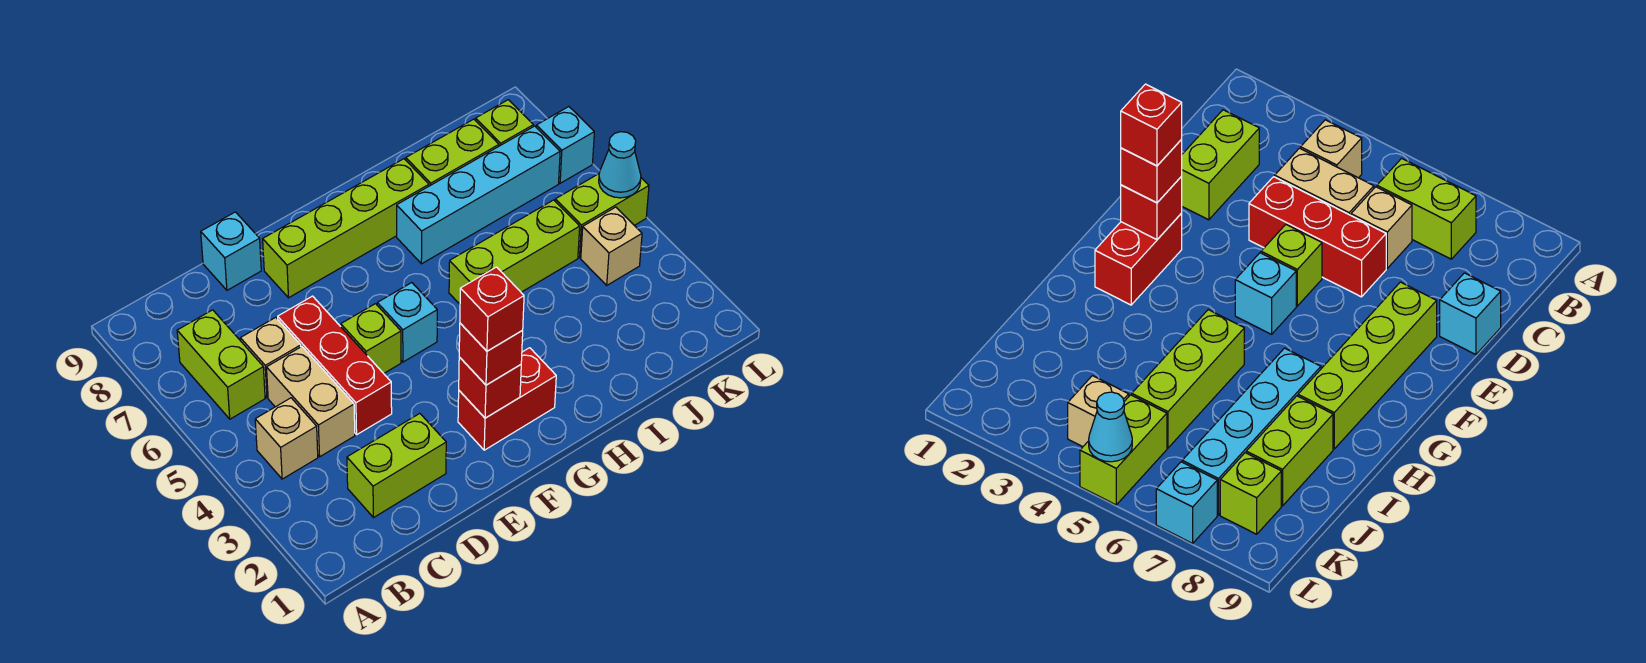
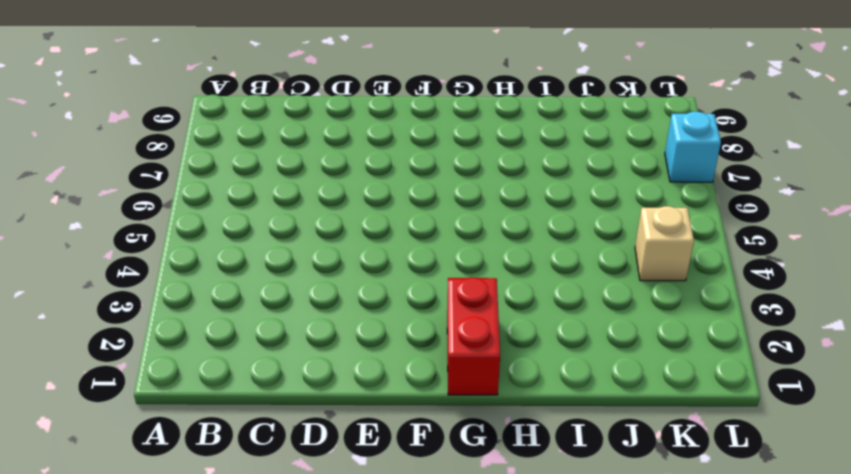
red 1x2 brick [447,277,500,395] -> red 1x2 brick turned to [458,348,556,450]
none -> tan 1x1 brick [255,398,318,479]
none -> lime 1x2 brick [177,310,265,419]
none -> lime 1x2 brick [347,414,446,518]

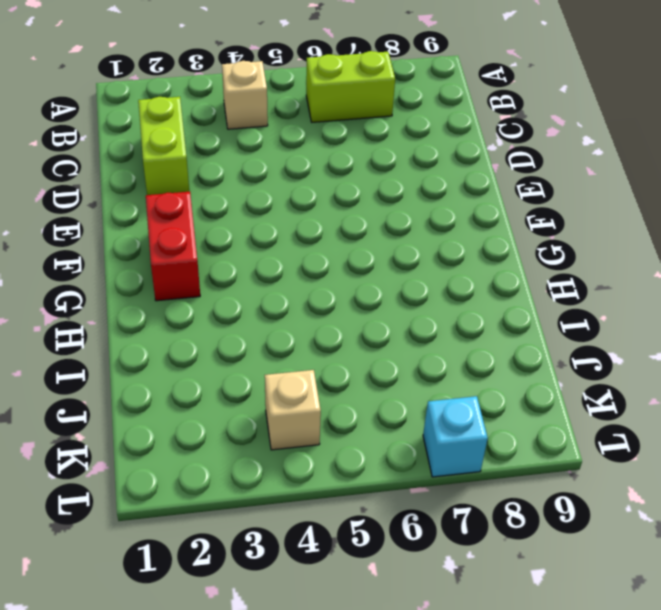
none -> tan 1x2 brick [267,347,355,457]
none -> tan 1x1 brick [240,317,301,397]
none -> red 1x3 brick [278,296,392,434]

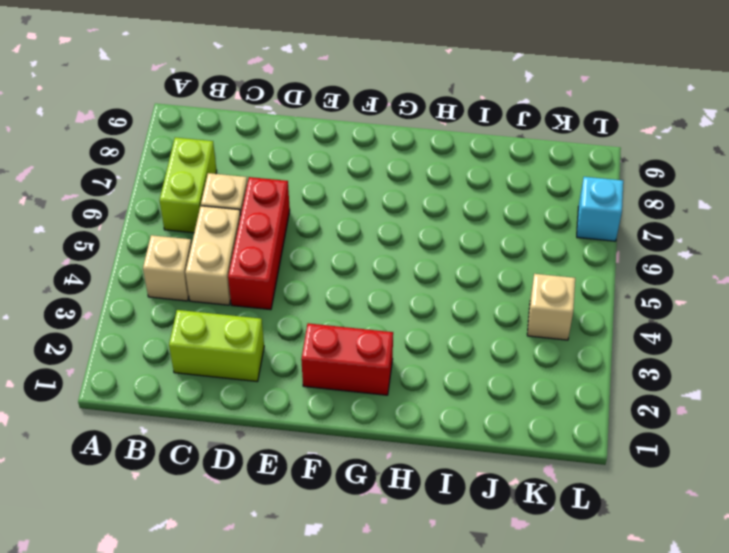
none -> cyan 1x1 brick [201,212,261,290]
none -> lime 1x1 brick [341,304,401,373]
none -> lime 1x4 brick [263,159,429,298]

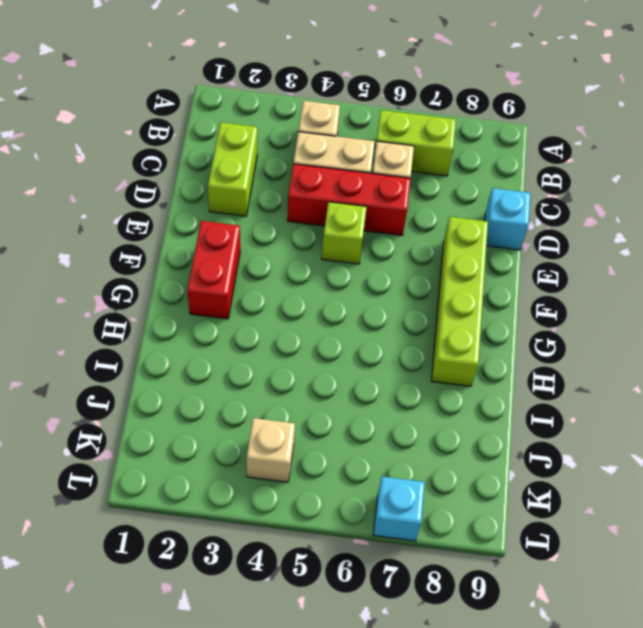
none -> cyan 1x1 brick [377,283,437,362]
none -> lime 1x3 brick [449,200,580,304]
none -> cyan 1x4 brick [397,126,560,264]

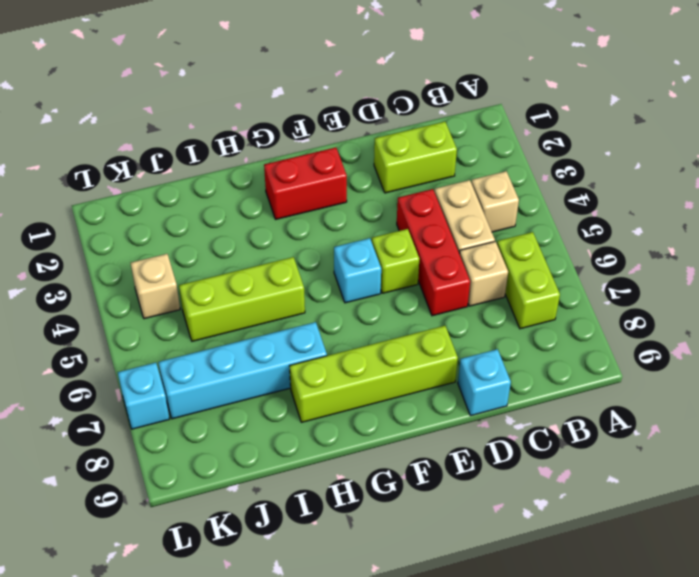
none -> lime 1x2 brick [406,119,499,186]
none -> lime 1x2 brick [555,174,649,258]
none -> lime 1x1 brick [476,100,533,146]

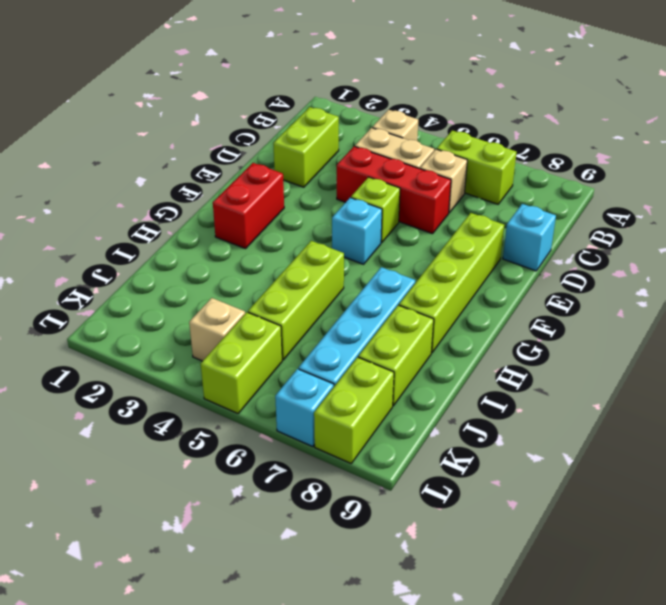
lime 1x2 brick [314,357,394,463] -> lime 1x1 brick [476,100,533,146]
none -> red 1x1 brick [459,357,521,418]
none -> cyan 1x1 cone [599,132,641,198]
none -> red 1x1 brick [459,323,523,385]

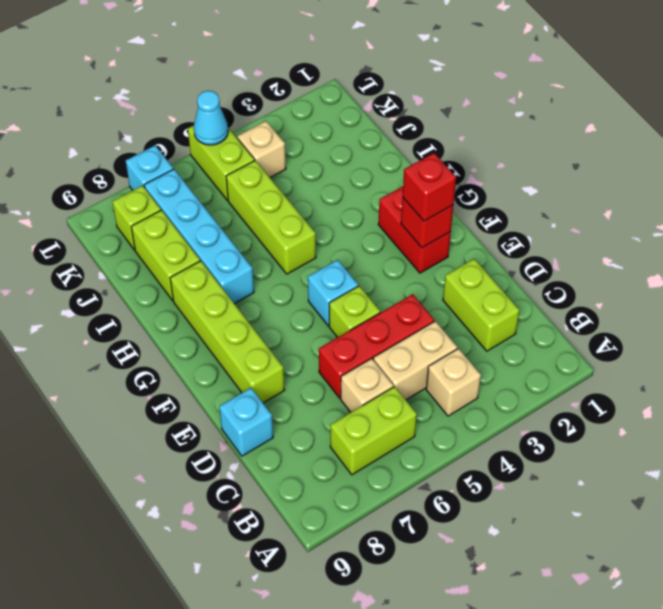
none -> red 1x1 brick [460,267,524,351]

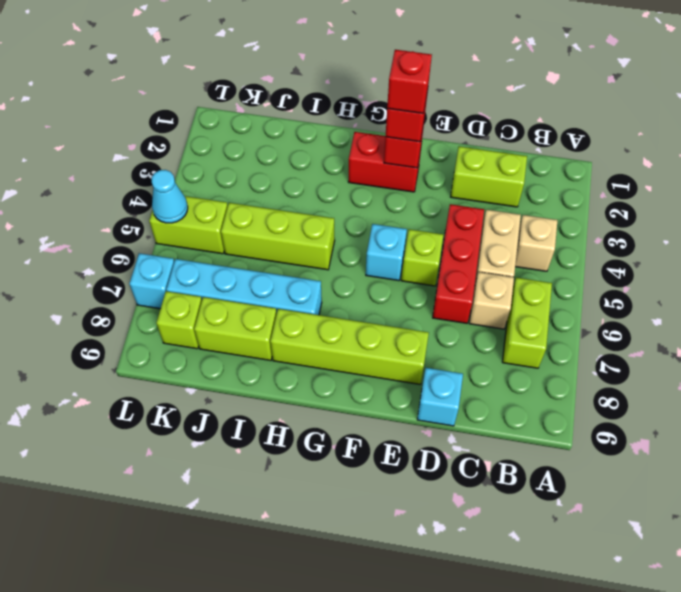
none -> tan 1x1 brick [581,207,642,285]

